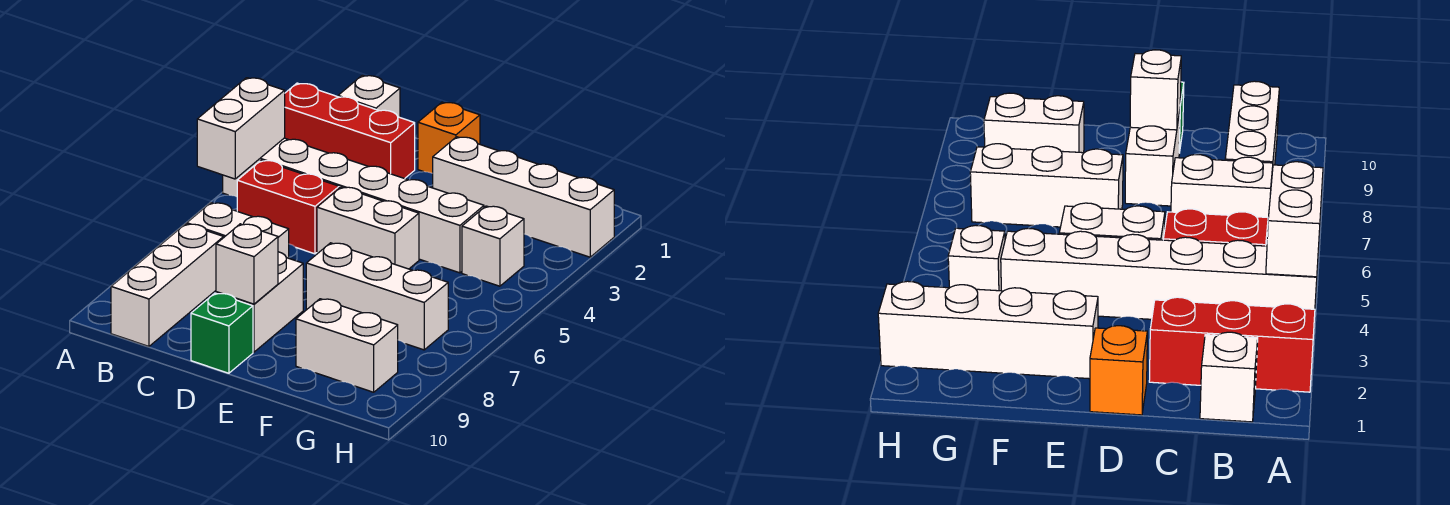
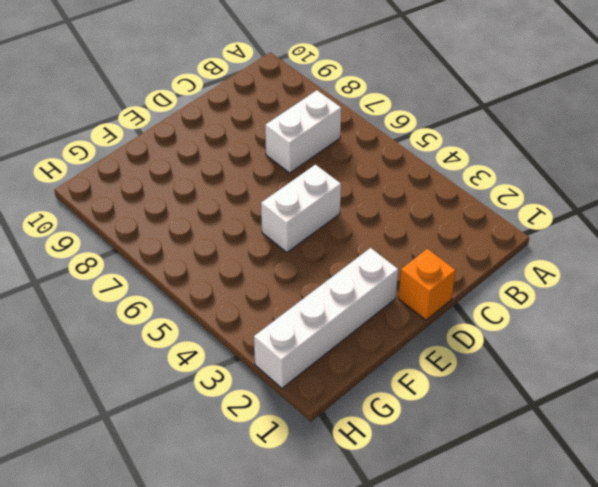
none -> red 1x3 brick [285,83,415,179]
none -> white 1x6 brick [223,138,484,273]
none -> white 1x1 brick [338,75,400,117]

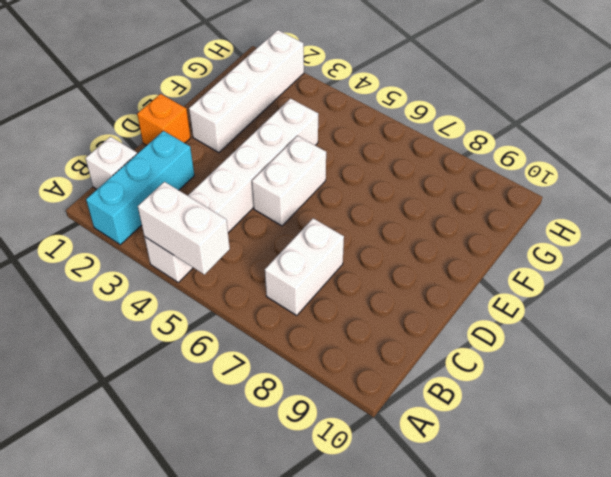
cyan 1x3 brick [86,131,194,245] -> red 1x3 brick [285,83,415,179]
none -> red 1x2 brick [237,160,339,254]
none -> white 1x3 brick [111,224,224,346]
none -> white 1x2 brick [216,252,303,352]

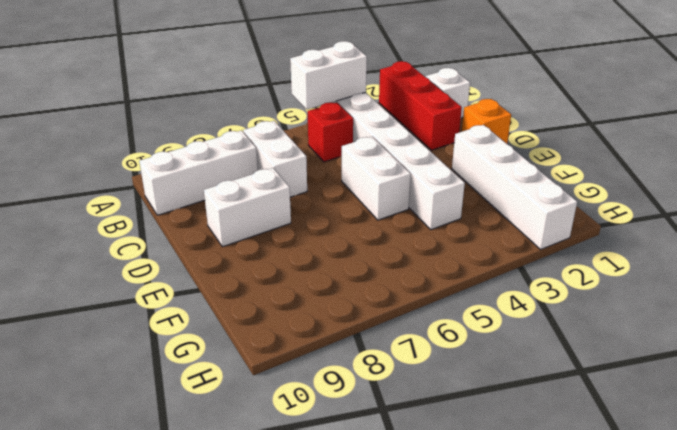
red 1x1 brick [308,102,353,162] -> red 1x2 brick [237,160,339,254]
none -> green 1x1 brick [191,293,253,373]
none -> white 1x3 brick [306,243,448,350]
none -> white 1x2 brick [296,299,398,392]

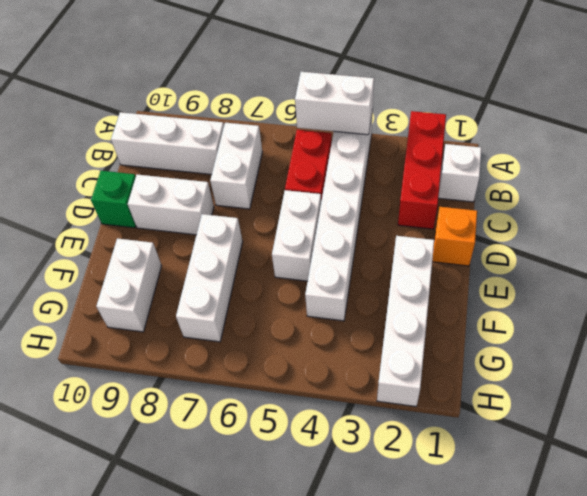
none -> white 1x1 brick [462,206,524,286]
none -> white 1x1 brick [216,224,278,304]

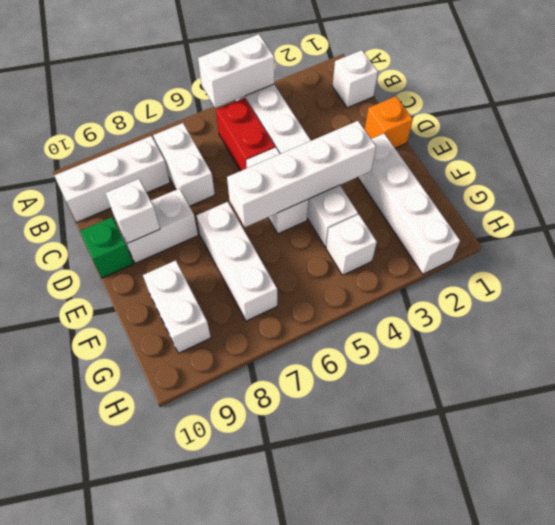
white 1x4 brick [227,121,376,227] -> none
none -> red 1x3 brick [285,83,415,179]

